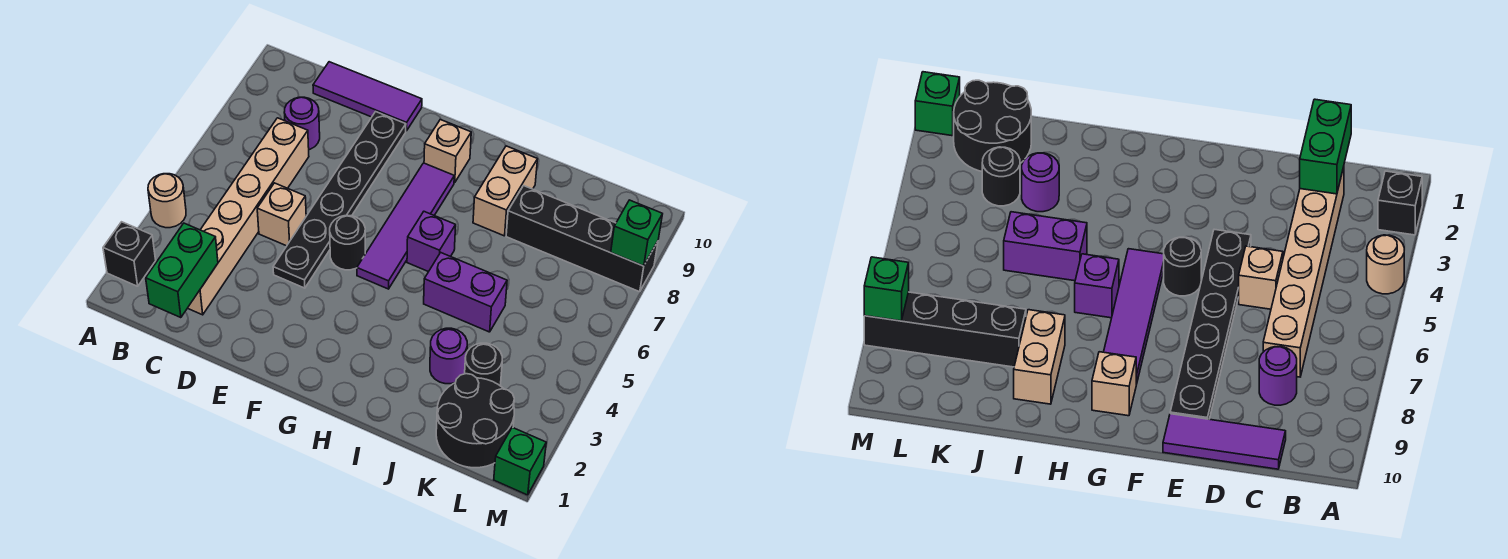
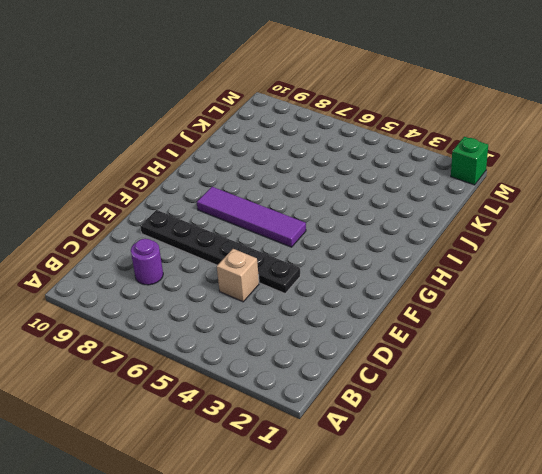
none -> black 1x1 brick [103,222,156,286]
none -> tan 1x1 round brick [148,174,186,228]
none -> tan 1x6 brick [188,118,309,315]

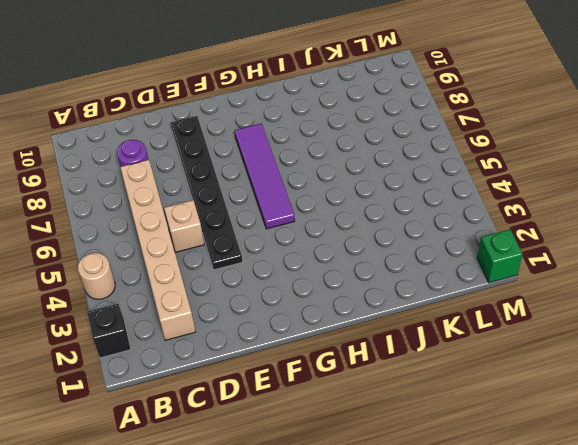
none -> purple 1x3 tile [313,62,422,131]
none -> black 1x1 round brick [330,216,365,270]
none -> tan 1x1 brick [424,120,471,183]

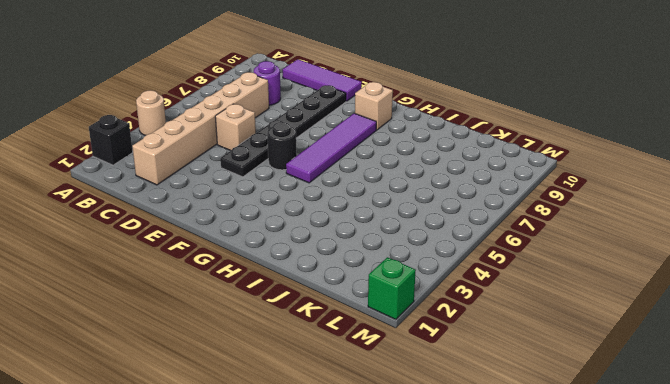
none -> purple 1x1 brick [407,212,456,272]
none -> purple 1x2 brick [424,253,507,332]
none -> tan 1x2 brick [473,146,538,236]

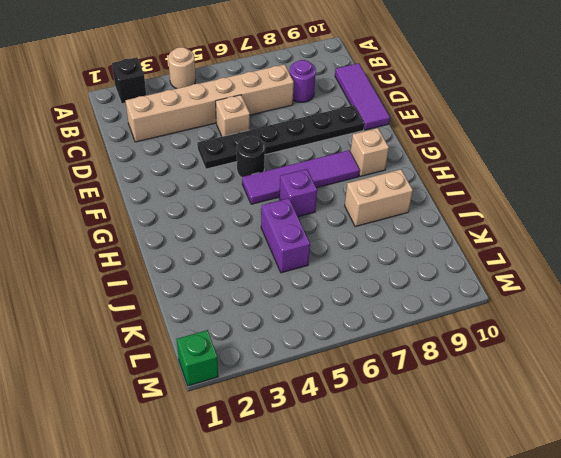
none -> purple 1x1 round brick [430,328,467,384]
none -> black 1x4 brick [506,186,658,292]
none -> black 2x2 round brick [436,374,514,468]

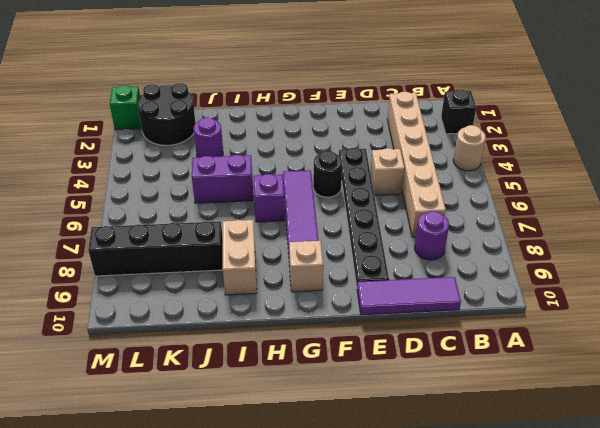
none -> black 1x1 round brick [465,343,502,385]
none -> green 1x2 brick [146,223,218,318]
none -> green 1x1 brick [611,200,662,266]

